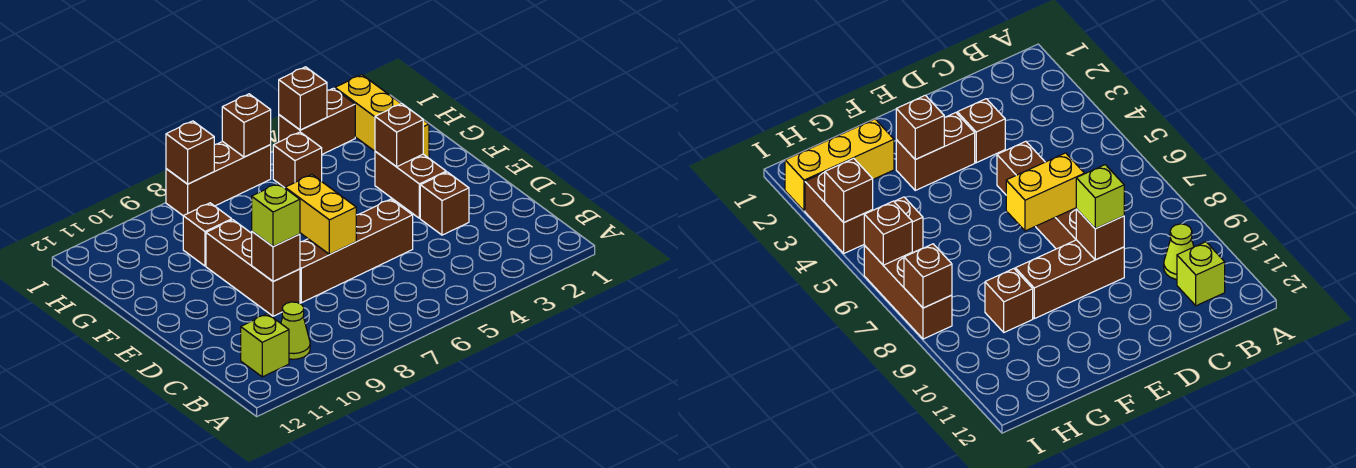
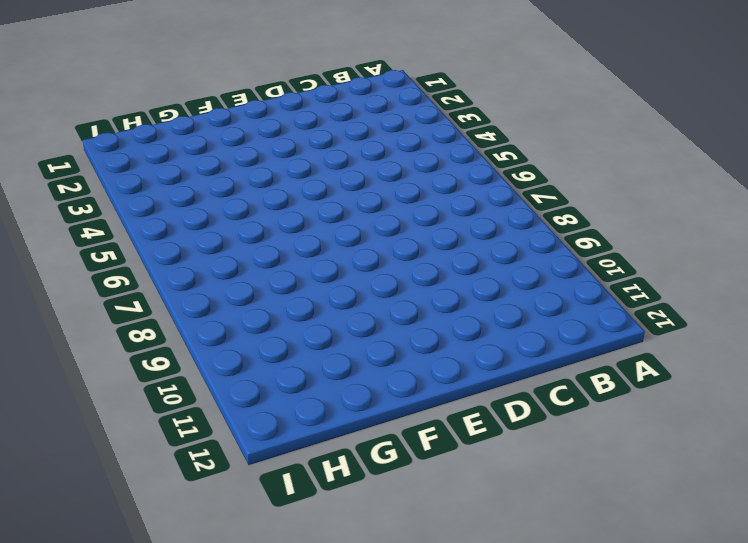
none -> lime 1x1 cone [281,302,310,359]
none -> lime 1x1 brick [241,314,289,377]
none -> brown 1x1 brick [420,172,469,235]

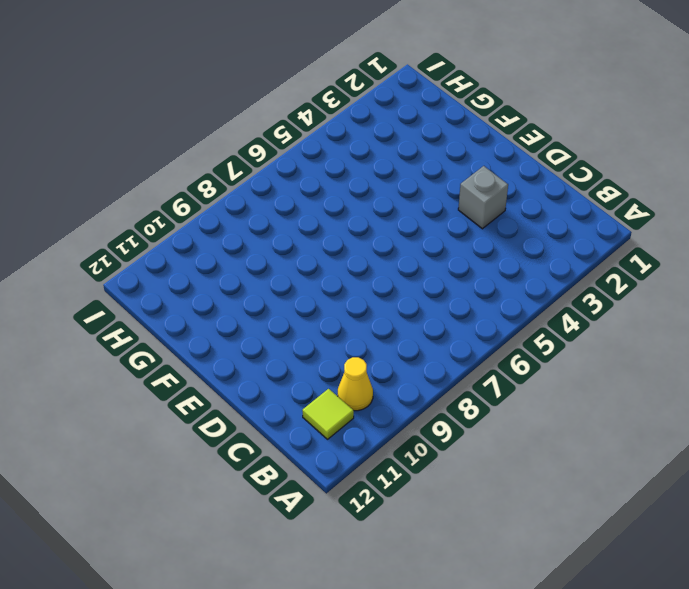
yellow 1x1 cone [338,357,373,411] -> lime 1x1 cone [281,302,310,359]
lime 1x1 tile [302,389,354,439] -> lime 1x1 brick [241,314,289,377]
grey 1x1 brick [458,166,508,229] -> brown 1x1 brick [420,172,469,235]
none -> brown 1x4 brick [300,199,413,303]
none -> brown 1x3 brick [206,220,300,316]
none -> brown 1x2 brick [375,152,446,218]

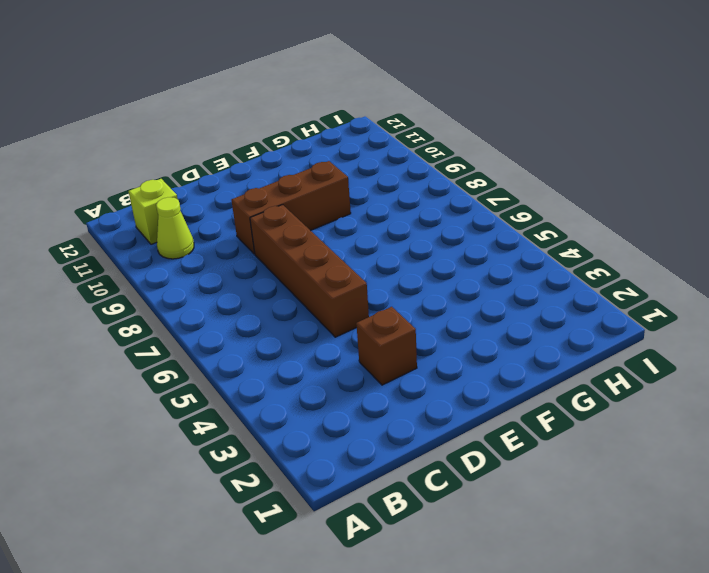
none -> brown 1x2 brick [375,152,446,218]
none -> yellow 1x3 brick [335,75,429,158]
none -> brown 1x1 brick [183,203,232,266]

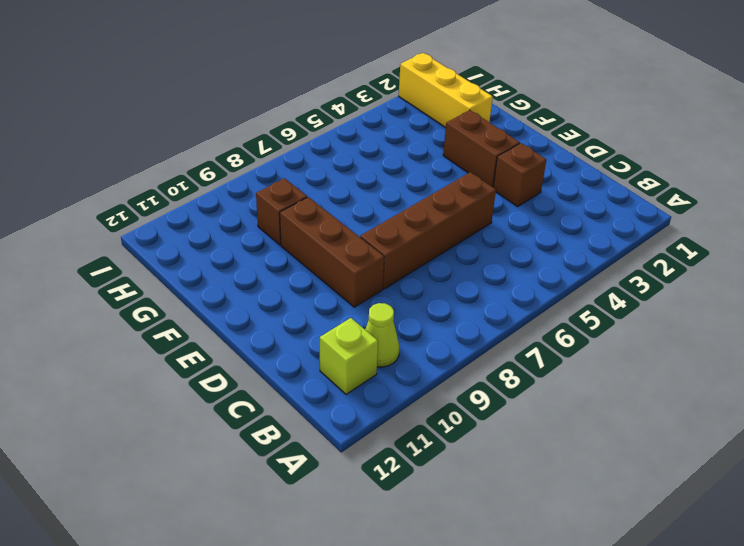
none -> brown 1x1 brick [273,132,322,188]
none -> brown 1x2 brick [279,88,355,154]
none -> brown 1x3 brick [166,142,271,216]

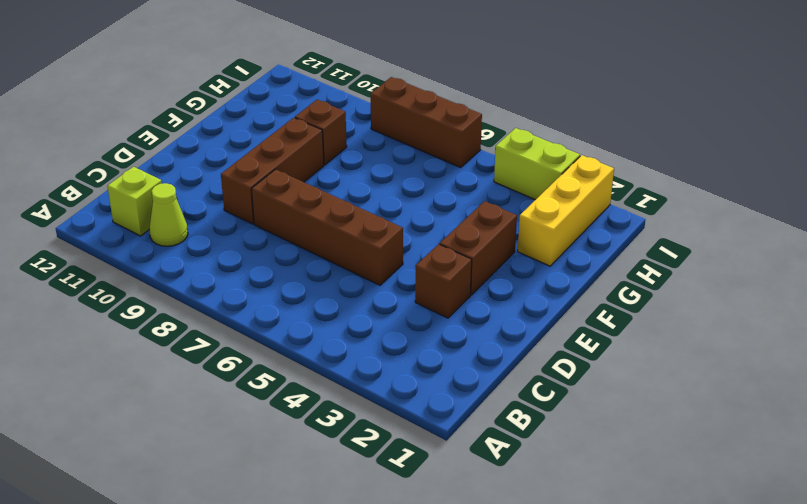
lime 1x2 brick [494,128,580,200] -> brown 1x2 brick [279,88,355,154]
none -> brown 1x1 brick [273,132,322,188]
none -> yellow 1x2 brick [285,175,356,254]
none -> brown 1x1 brick [252,232,300,282]

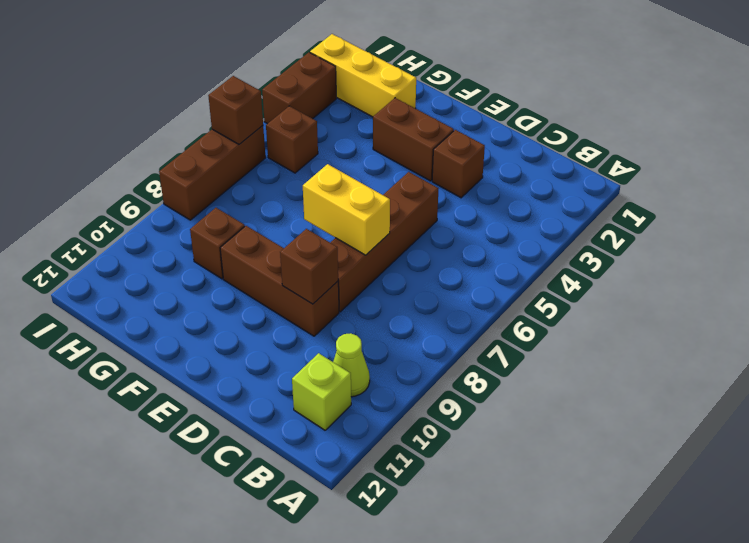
none -> brown 1x1 brick [375,104,423,167]
none -> brown 1x1 brick [279,67,327,130]
none -> brown 1x1 brick [166,121,214,184]

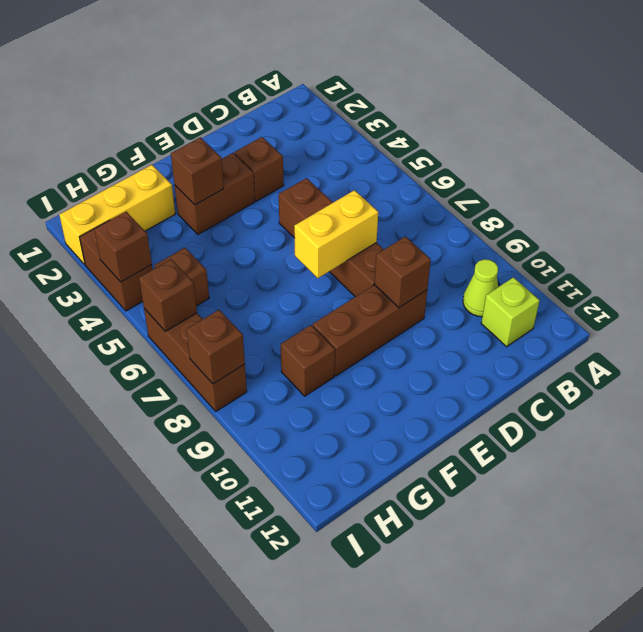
none -> lime 1x1 brick [252,183,300,247]

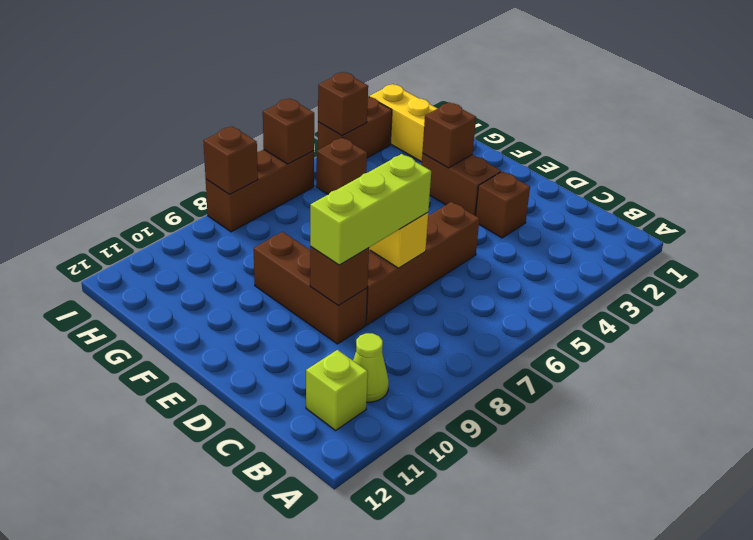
lime 1x3 brick [310,154,431,265] -> lime 1x1 brick [252,183,300,247]
none -> brown 1x1 brick [183,203,232,266]

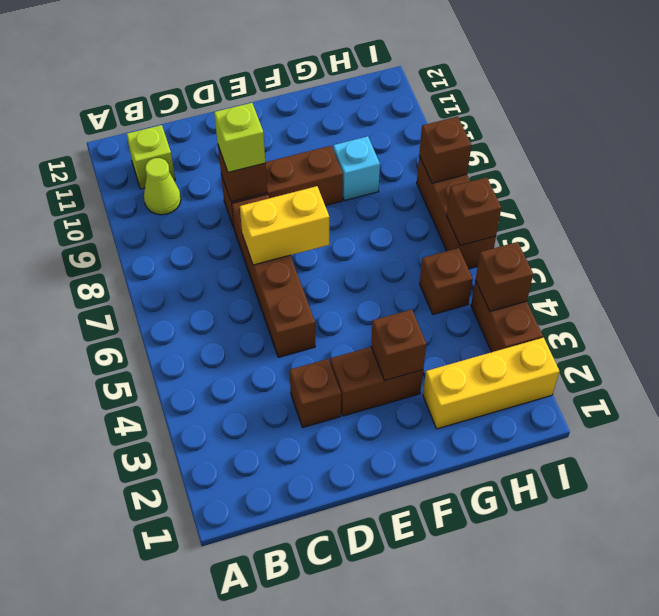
cyan 1x1 brick [333,136,380,201] -> brown 1x1 brick [183,203,232,266]

